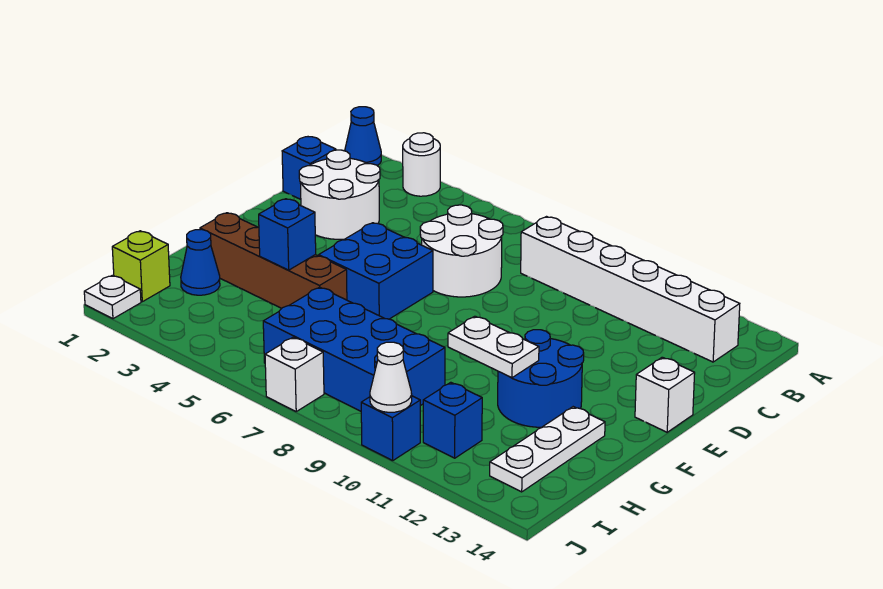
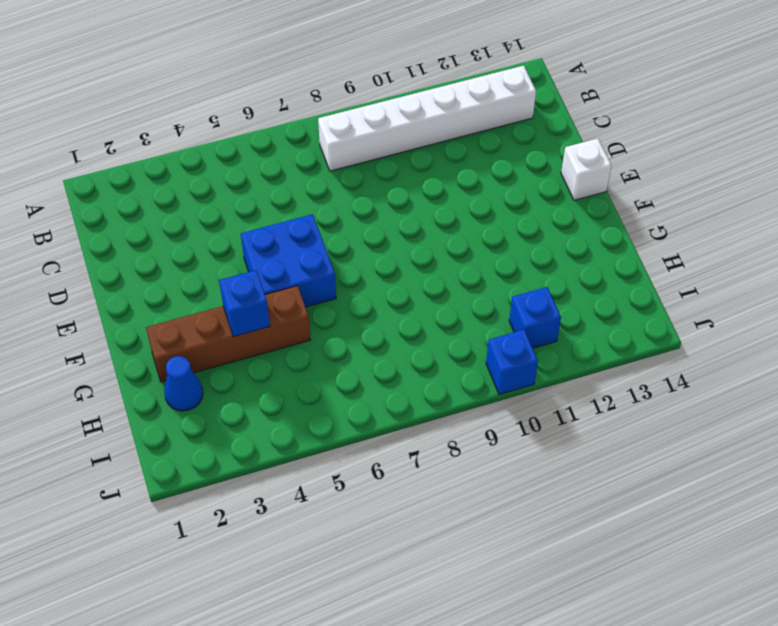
none -> blue 1x1 cone [345,107,381,166]
none -> white 1x1 round brick [403,133,440,196]
none -> blue 1x1 brick [282,137,336,199]

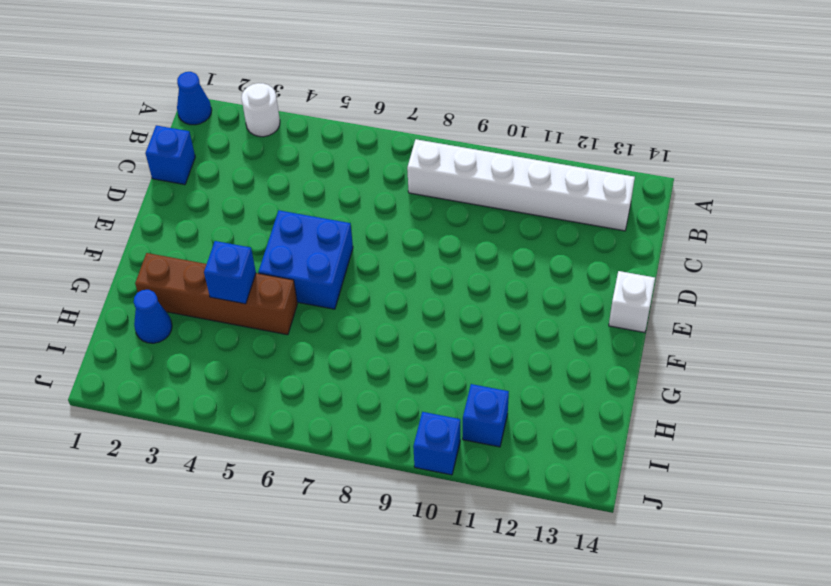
none -> white 2x2 round brick [299,150,380,239]
none -> white 2x2 round brick [420,205,503,297]
none -> blue 2x2 round brick [498,330,584,427]

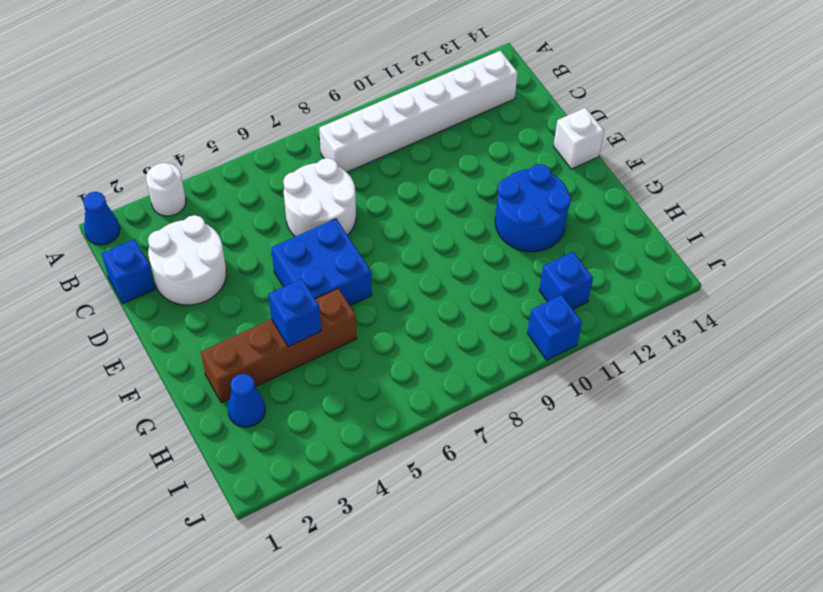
none -> white 1x3 plate [490,407,605,492]
none -> blue 2x4 brick [263,287,445,411]
none -> lime 1x1 brick [112,231,170,302]

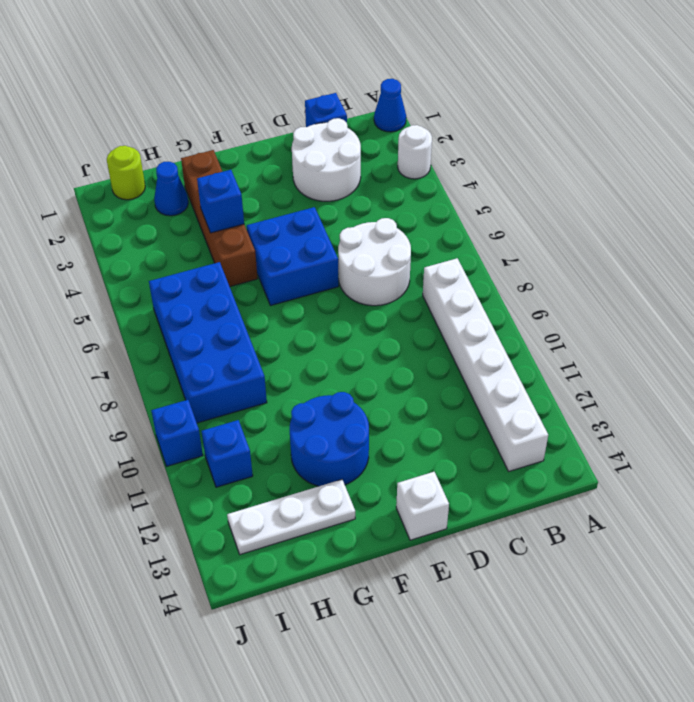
lime 1x1 round brick [107,146,145,200] -> lime 1x1 brick [112,231,170,302]
none -> white 1x1 plate [84,275,141,319]
none -> white 1x1 brick [265,337,324,411]
none -> white 1x2 plate [448,316,539,378]

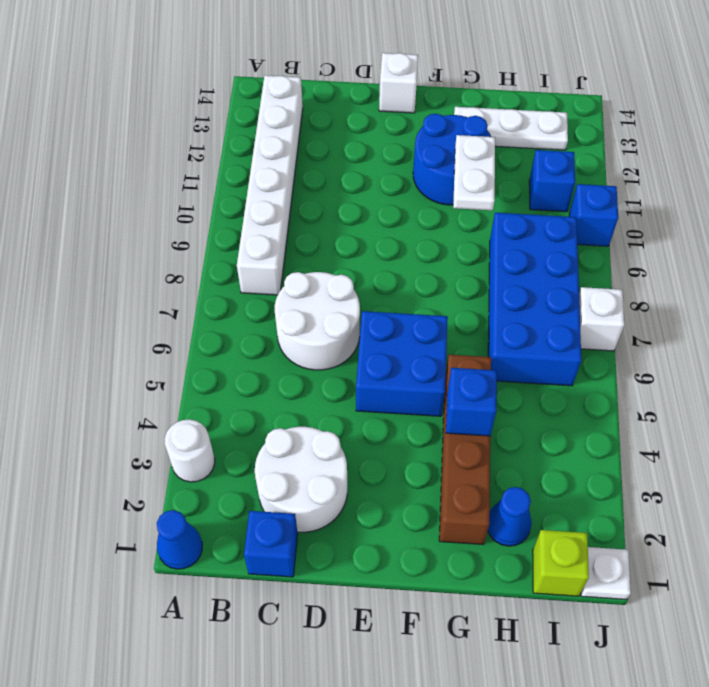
none -> white 1x1 cone [370,342,412,412]

